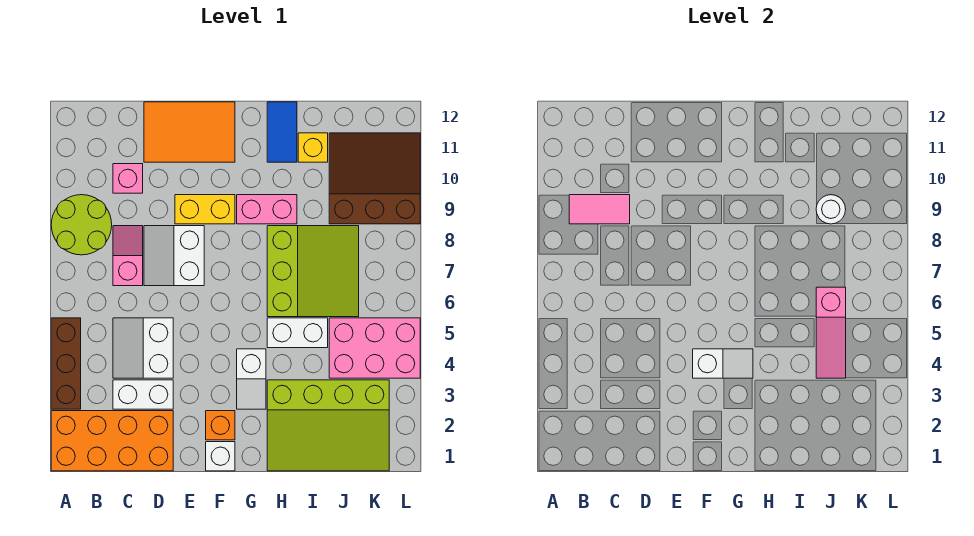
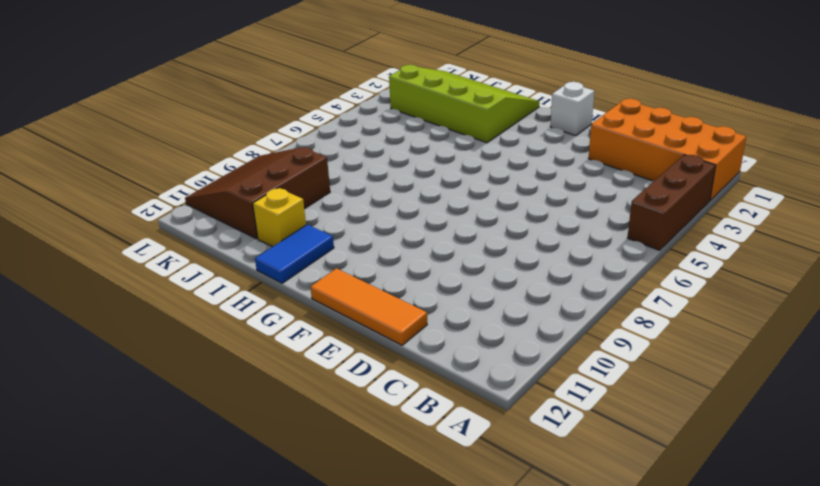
orange 1x3 tile [311,268,427,345] -> orange 2x3 tile [144,102,235,162]
brown 3x3 slope [185,147,330,239] -> brown 3x3 slope turned to [329,133,420,224]
none -> lime 2x2 round brick [51,195,112,255]
none -> white 1x2 brick [113,380,173,409]
none -> white 2x2 slope [113,318,173,378]

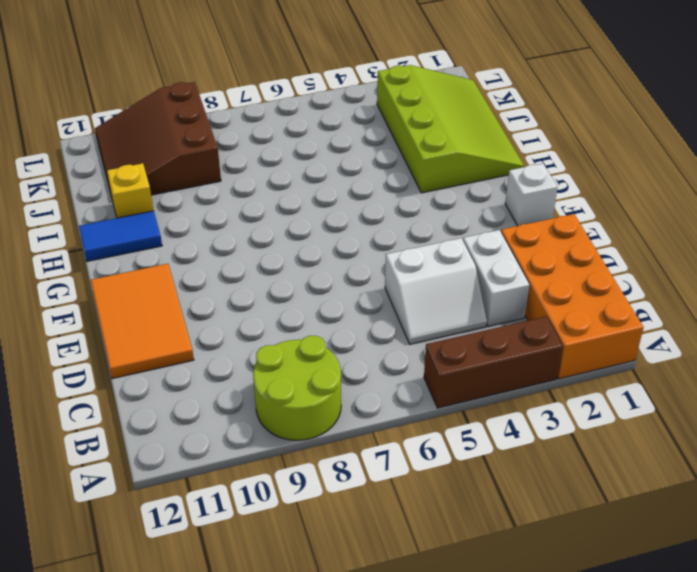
none -> pink 1x2 slope [113,226,143,286]
none -> pink 1x1 brick [113,164,143,193]
none -> white 2x2 slope [144,226,204,286]

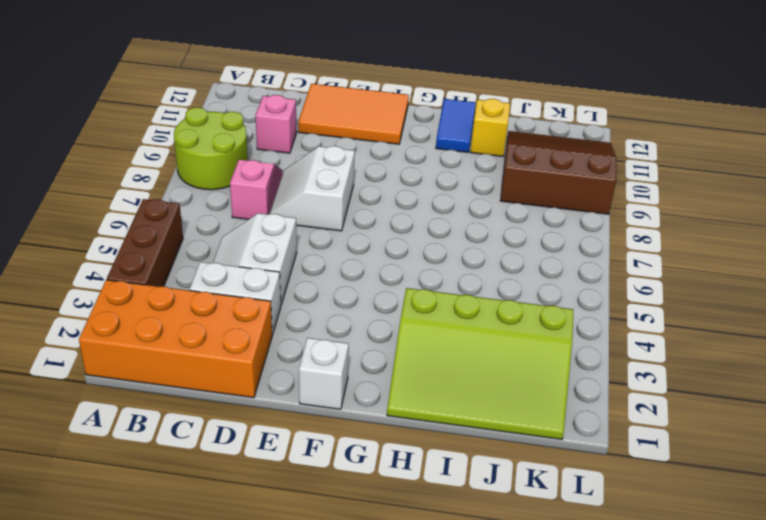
none -> yellow 1x2 brick [175,195,235,224]
none -> orange 1x1 brick [206,411,235,440]
none -> white 1x2 slope [237,349,266,409]

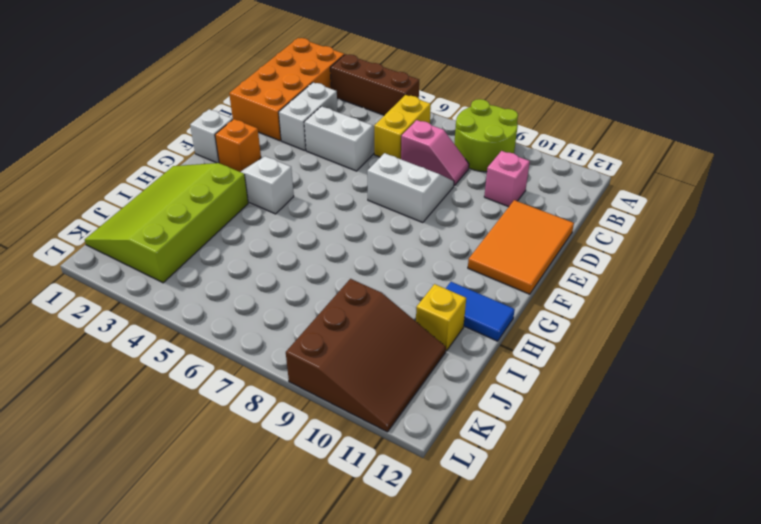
yellow 1x2 brick [374,95,431,159] -> yellow 1x2 brick moved to [175,195,235,224]
none -> pink 1x2 brick [237,195,297,224]
none -> white 1x2 brick [267,318,328,348]
none -> lime 3x3 slope [267,226,359,317]

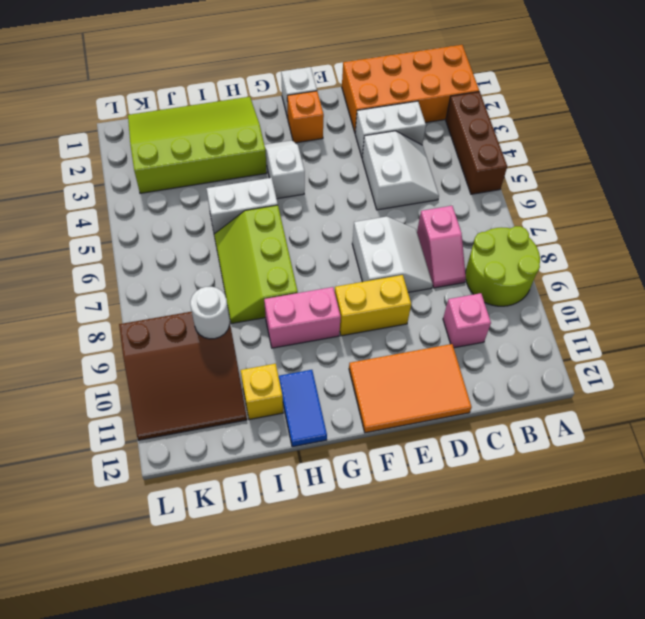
lime 2x3 slope [214,205,298,324] -> lime 3x3 slope [267,226,359,317]
none -> pink 2x3 brick [329,318,420,378]
none -> pink 1x2 tile [569,195,630,224]
none -> white 1x2 slope [693,349,753,378]

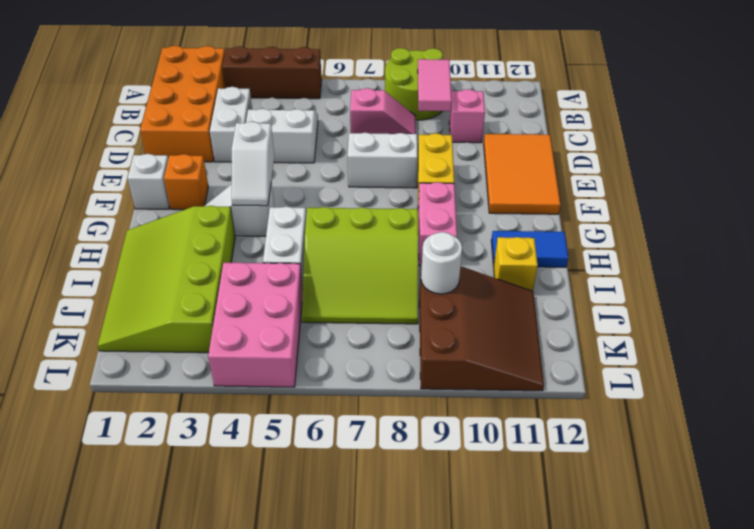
none -> pink 1x3 slope [816,287,846,378]

